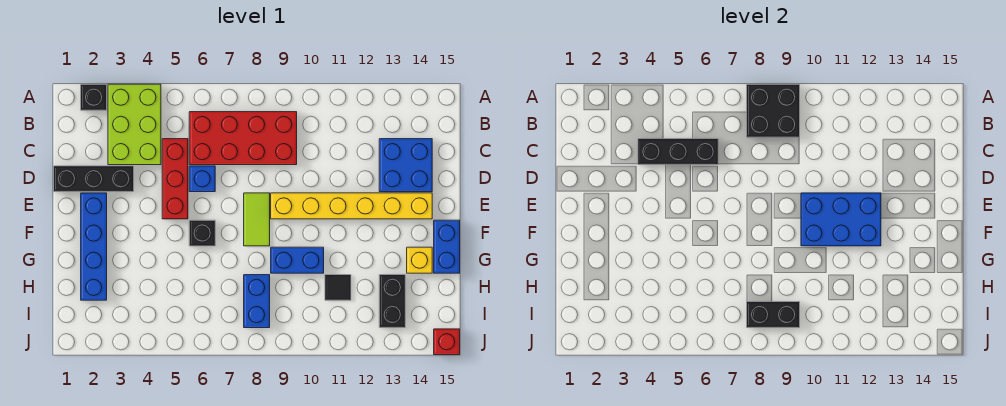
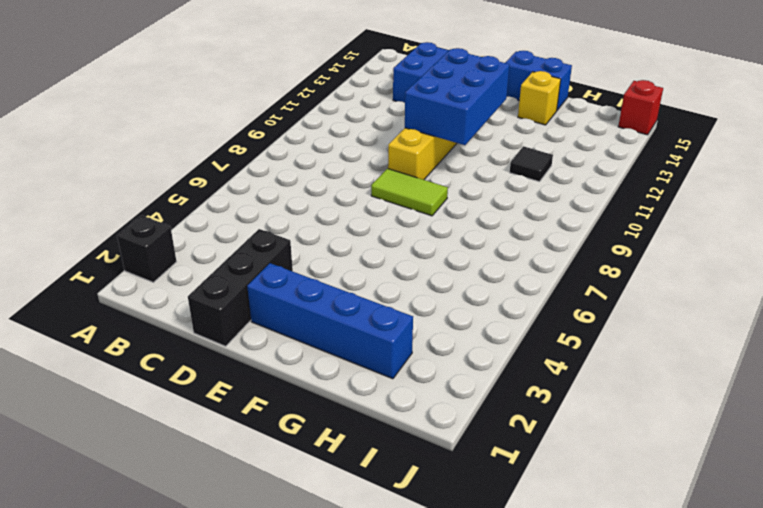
none -> lime 2x3 brick [108,84,161,165]
none -> red 2x4 brick [189,112,297,165]
none -> red 1x3 brick [162,139,188,219]

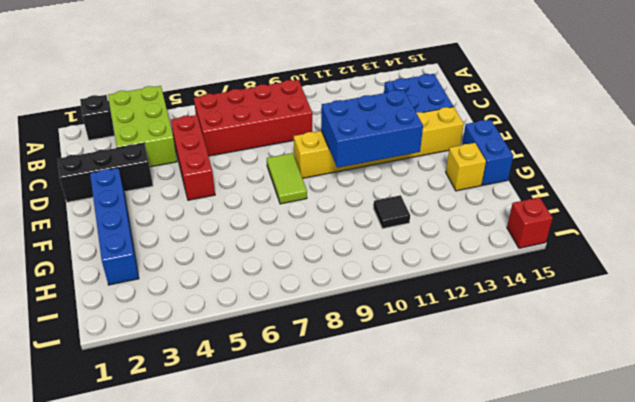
none -> blue 1x1 brick [189,166,215,192]
none -> black 1x1 brick [189,220,215,246]
none -> blue 1x2 brick [271,247,324,273]

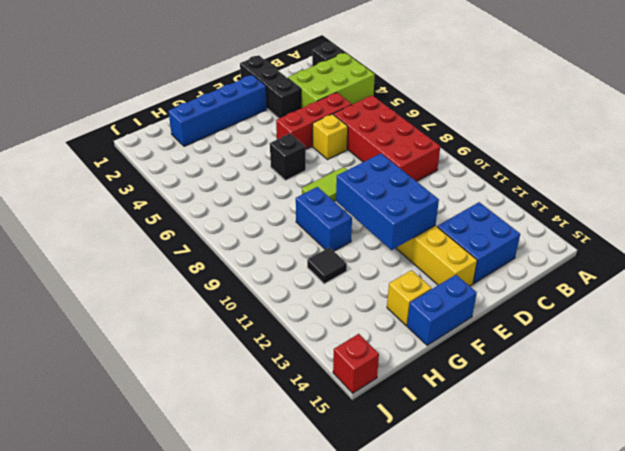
yellow 1x1 brick [313,114,348,159] -> blue 1x1 brick [189,166,215,192]
none -> blue 1x2 brick [244,275,270,328]
none -> black 1x2 brick [379,275,405,328]
none -> black 2x2 brick [747,84,800,137]

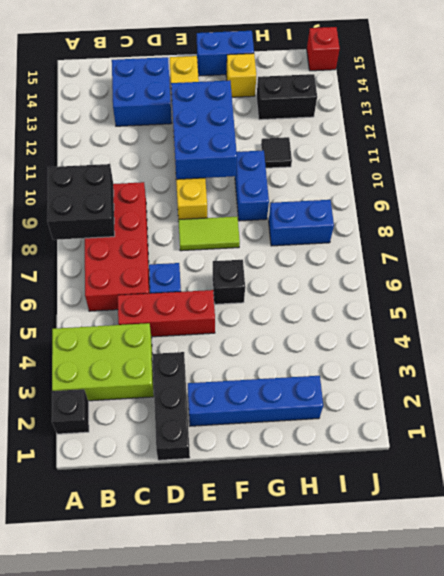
none -> black 1x3 brick [638,139,718,165]
none -> black 1x2 brick [747,302,800,328]

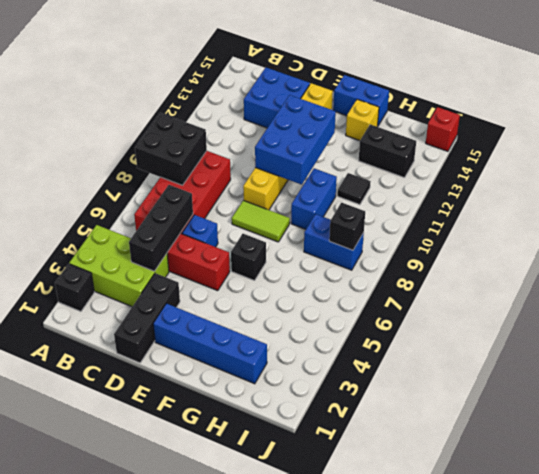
black 1x1 brick [329,203,365,250] -> black 1x2 brick [747,302,800,328]

